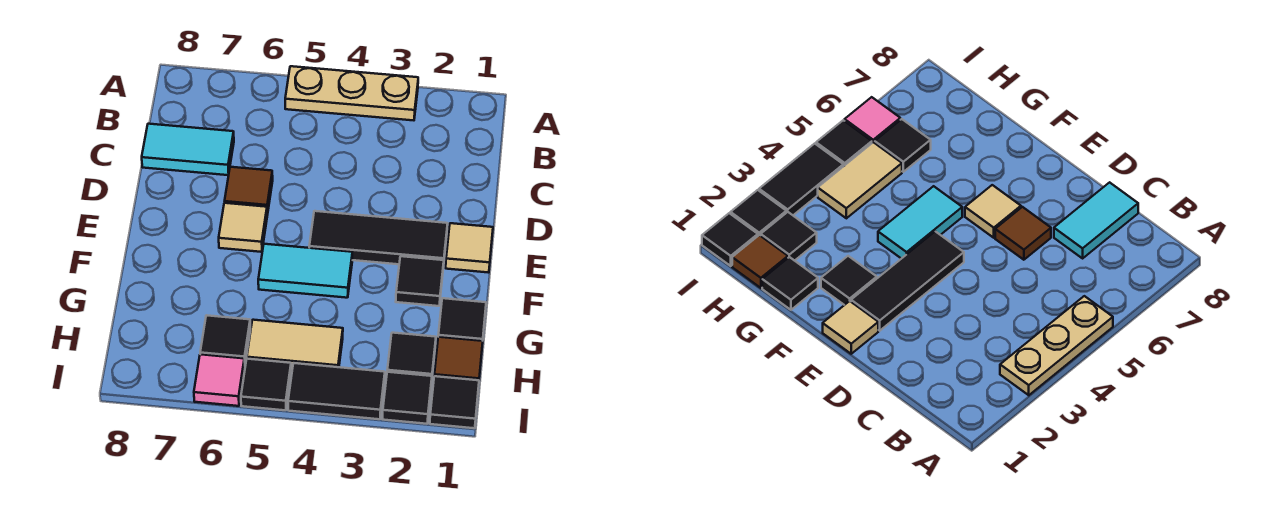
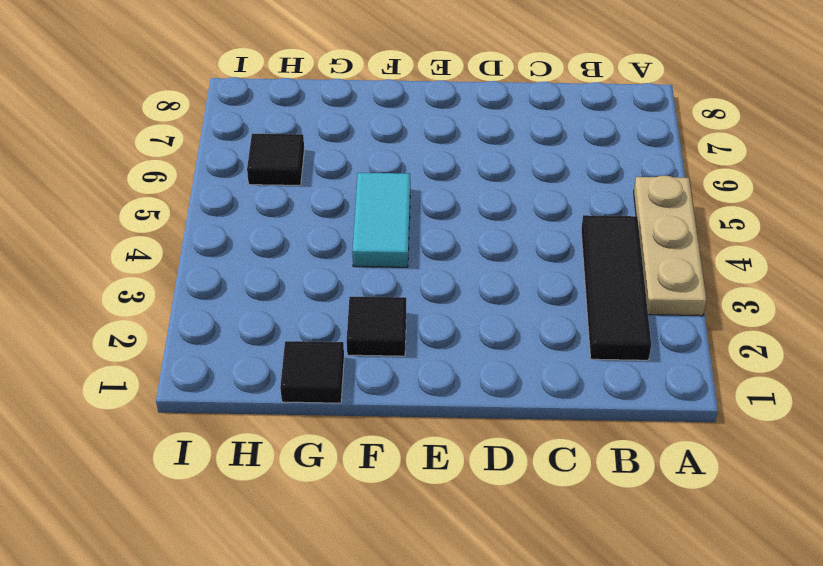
black 1x3 tile [581,215,651,360] -> black 1x3 tile moved to [309,211,448,267]
none -> cyan 1x2 tile [142,124,234,175]
none -> brown 1x1 tile [225,167,273,214]
none -> tan 1x1 tile [446,223,493,273]

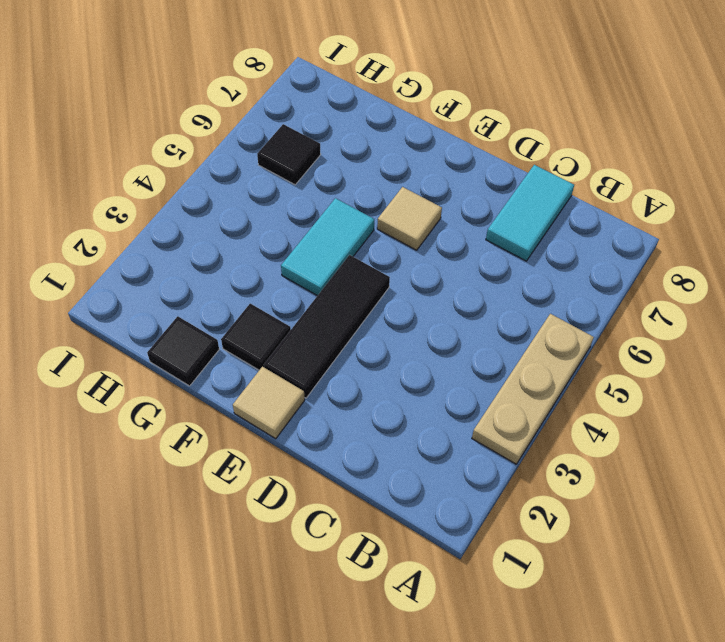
none -> brown 1x1 tile [225,167,273,214]
none -> brown 1x1 tile [434,337,483,380]
none -> black 1x1 tile [387,333,436,376]

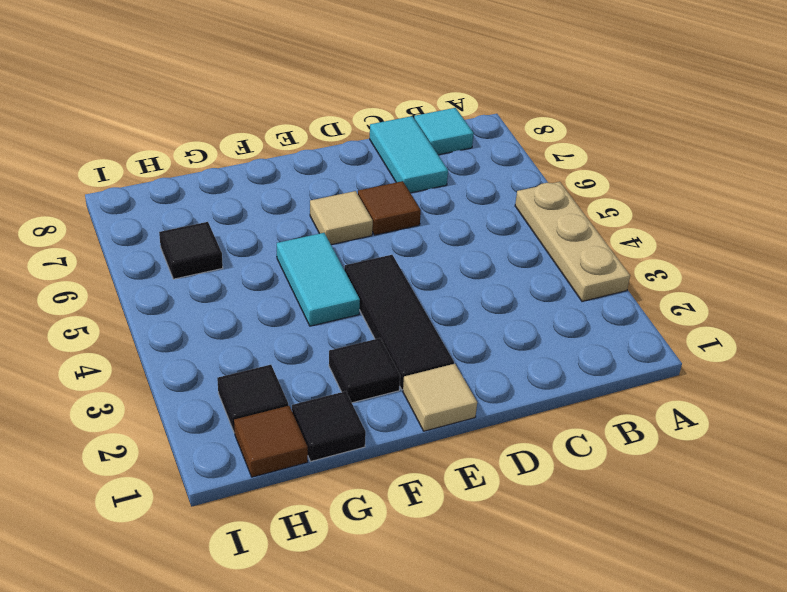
cyan 1x1 tile [414,108,474,155] -> none
none -> tan 1x2 tile [247,320,343,371]
none -> black 1x1 tile [430,376,479,428]
none -> black 1x1 tile [383,372,432,424]

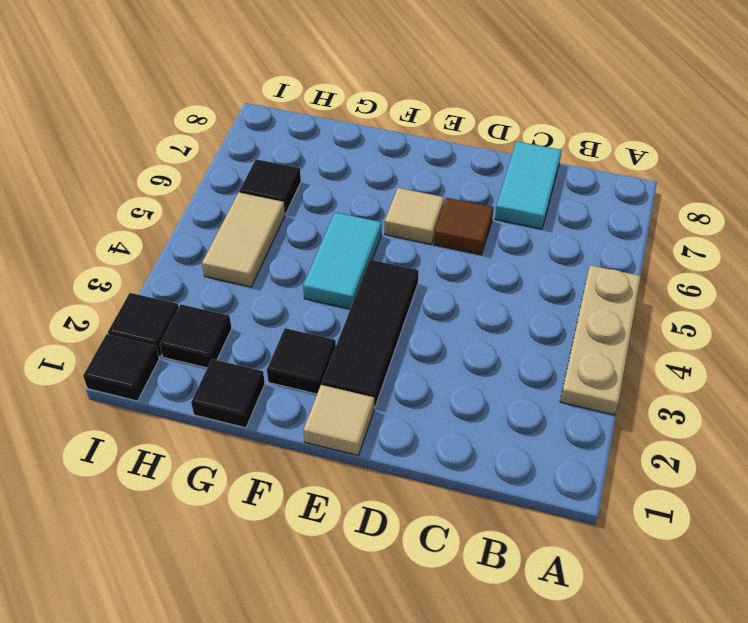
none -> brown 1x1 tile [434,337,483,380]
none -> black 1x2 tile [288,363,385,419]
none -> black 1x1 tile [241,359,291,410]

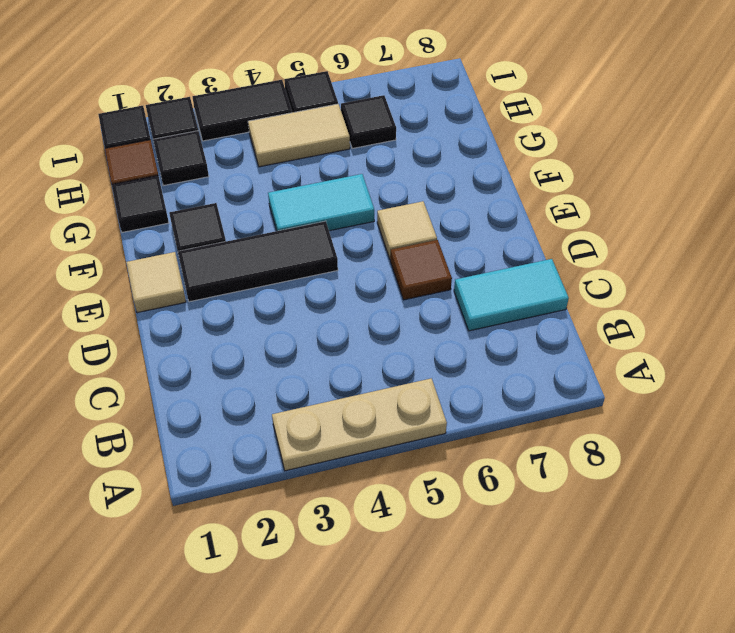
none -> pink 1x1 tile [194,354,245,406]

